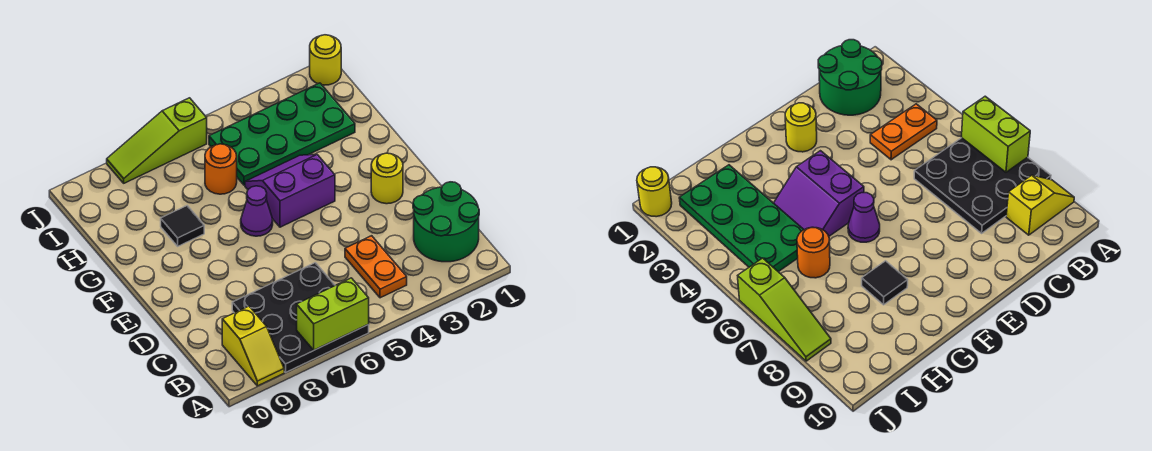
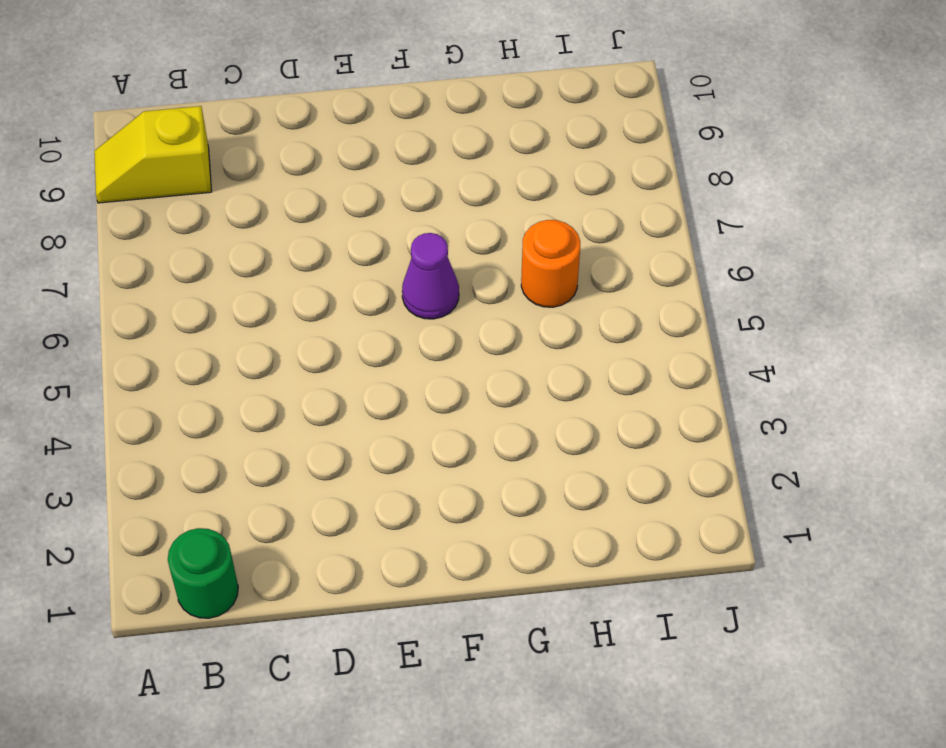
green 1x1 round brick [168,528,238,618] -> green 2x2 round brick [413,182,479,262]
none -> black 3x3 plate [232,263,369,372]
none -> orange 1x2 plate [345,236,407,298]
none -> yellow 1x1 round brick [371,153,403,204]

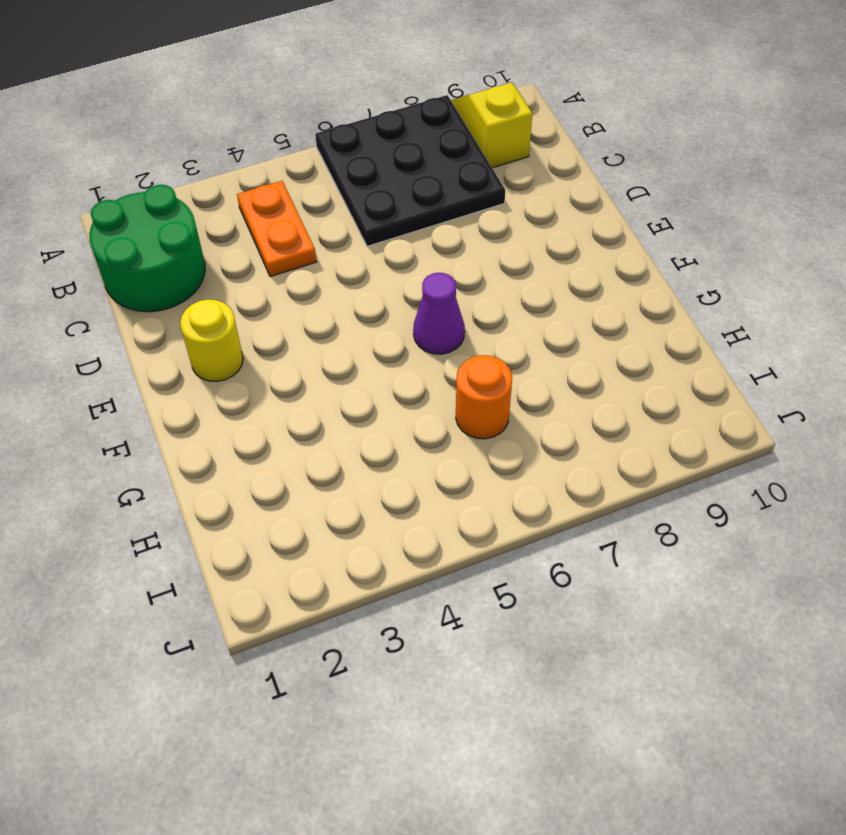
none -> purple 2x2 slope [245,154,335,227]
none -> black 1x1 tile [161,206,204,246]
none -> green 2x4 plate [209,83,355,185]

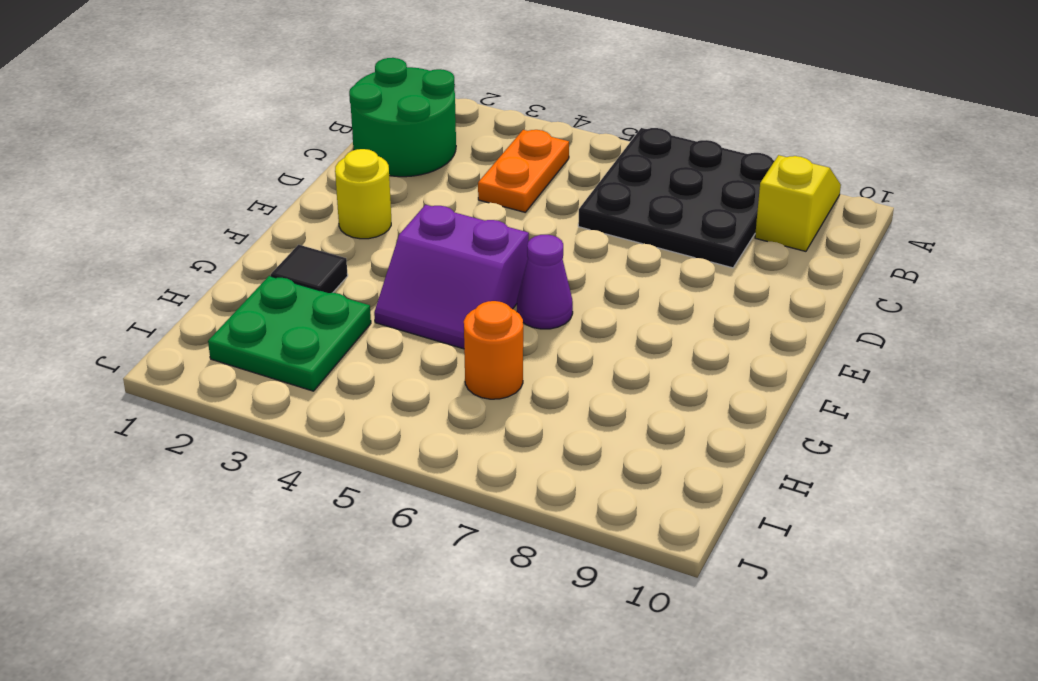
black 1x1 tile [271,245,348,293] -> black 1x1 tile moved to [161,206,204,246]
green 2x2 plate [208,276,371,391] -> green 2x4 plate [209,83,355,185]
none -> yellow 1x1 round brick [310,35,341,85]
none -> lime 1x3 slope [107,98,207,183]
none -> lime 1x2 brick [297,278,369,350]

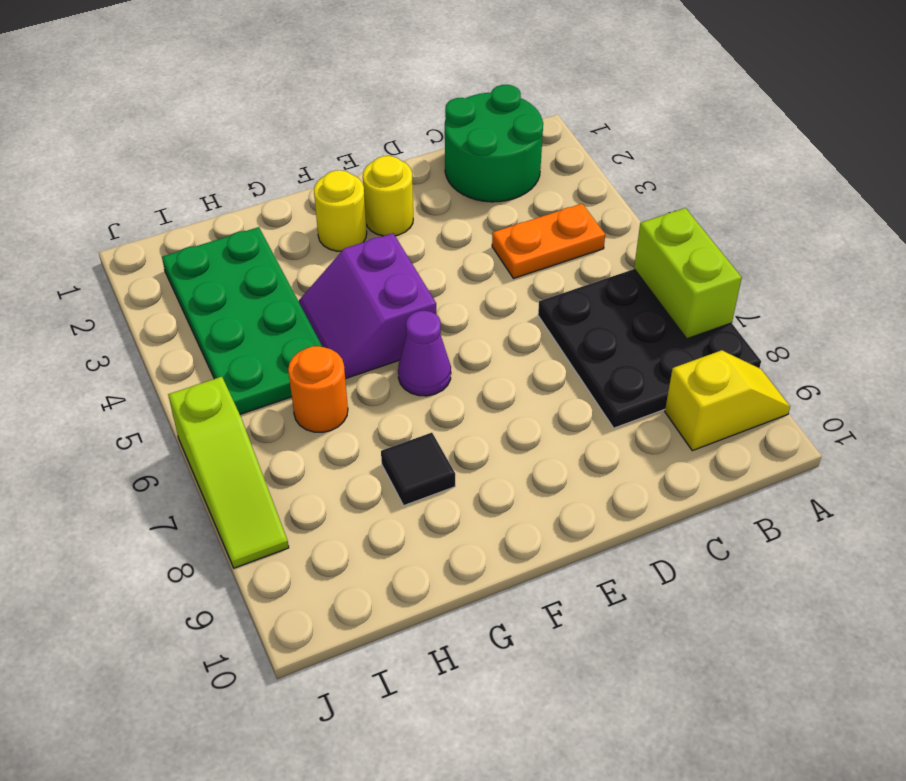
yellow 1x1 round brick [314,170,367,251] -> yellow 1x1 round brick moved to [310,35,341,85]

